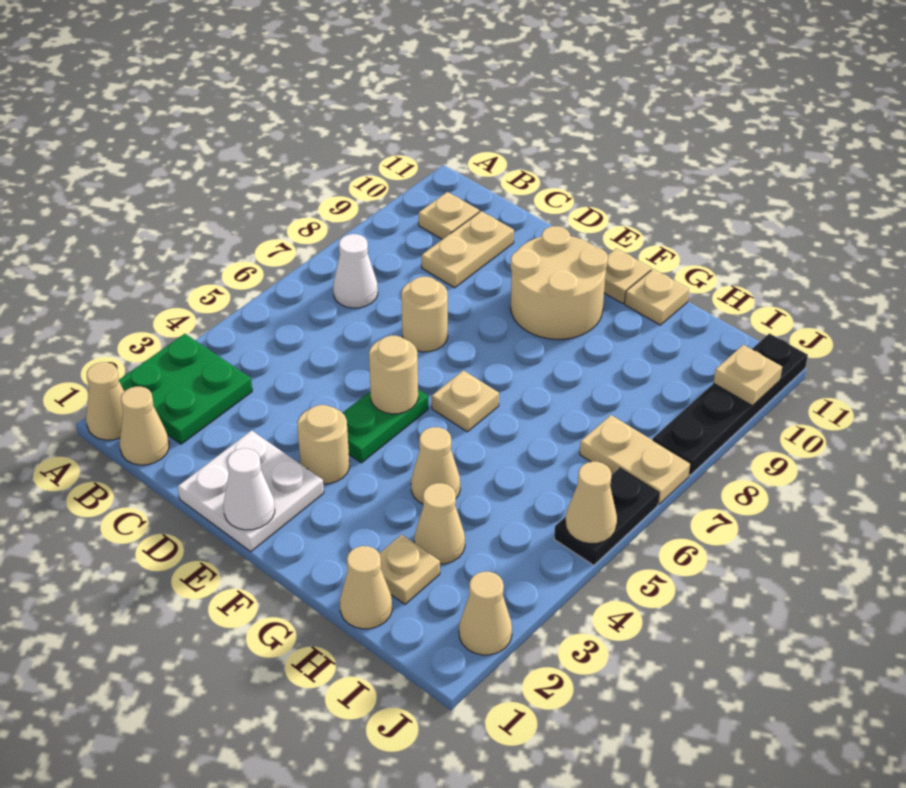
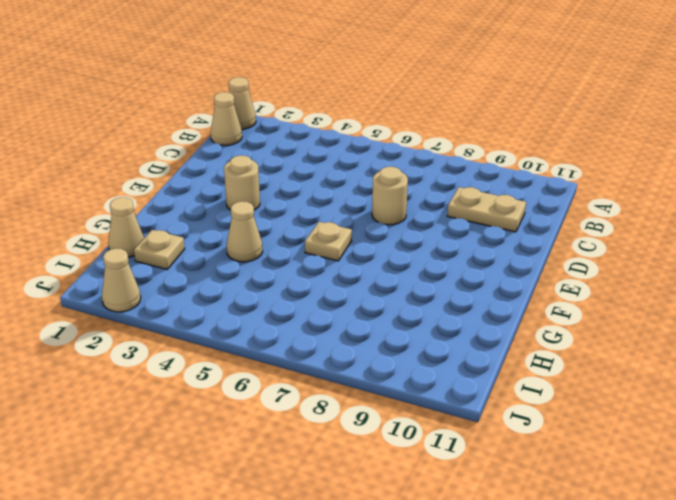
none -> green 2x2 plate [119,334,252,444]
none -> white 1x1 cone [333,234,378,308]
none -> tan 1x1 plate [419,192,479,239]

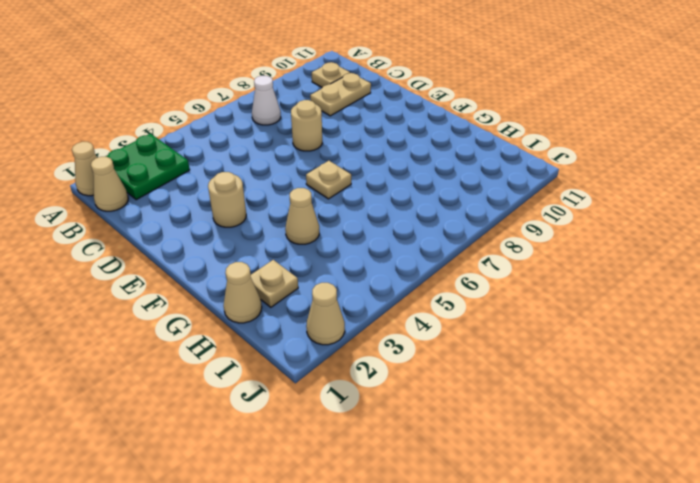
none -> white 2x2 plate [178,431,324,552]
none -> green 1x2 plate [343,389,428,463]
none -> tan 2x2 round brick [510,226,608,339]

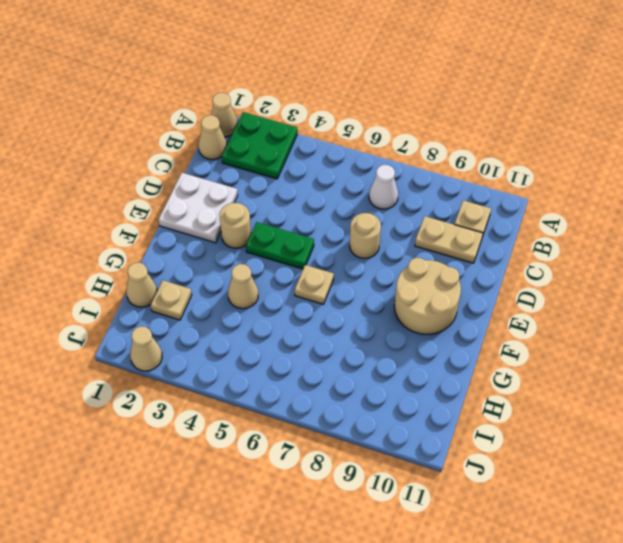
none -> tan 1x1 plate [604,248,651,303]
none -> tan 1x1 plate [625,269,689,325]
none -> tan 1x1 cone [414,483,465,564]

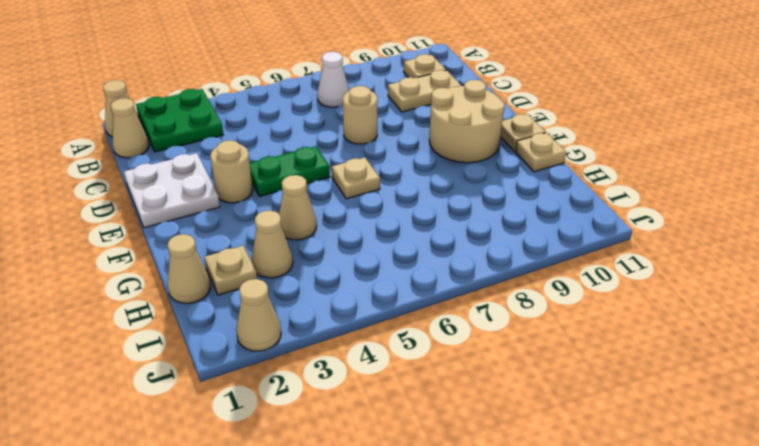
none -> tan 1x2 plate [580,415,691,504]
none -> black 1x2 plate [554,468,659,565]
none -> black 1x4 plate [653,333,808,475]

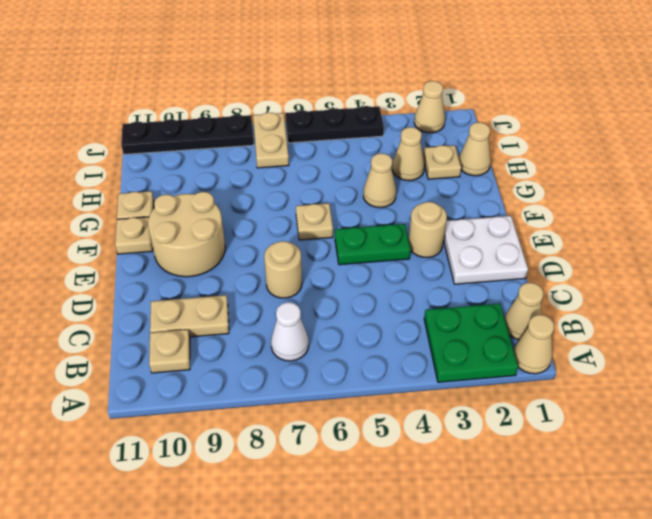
black 1x3 plate [285,106,384,143] -> black 1x2 plate [554,468,659,565]
none -> white 1x1 cone [224,448,275,530]
none -> tan 1x1 round brick [369,336,418,414]
none -> tan 1x1 cone [565,462,617,544]

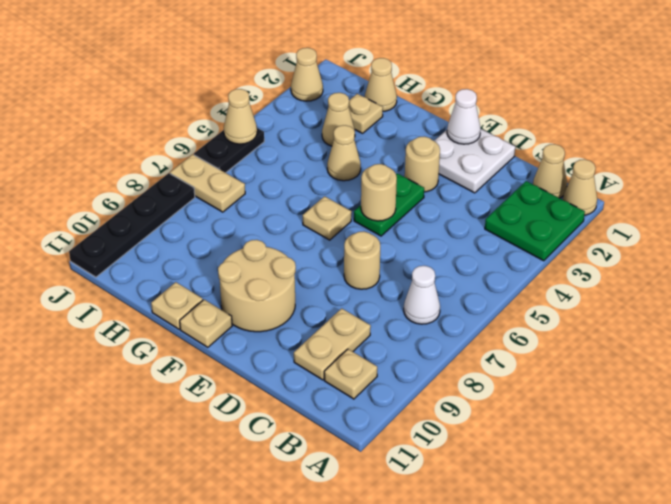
none -> tan 1x1 plate [714,345,782,406]

